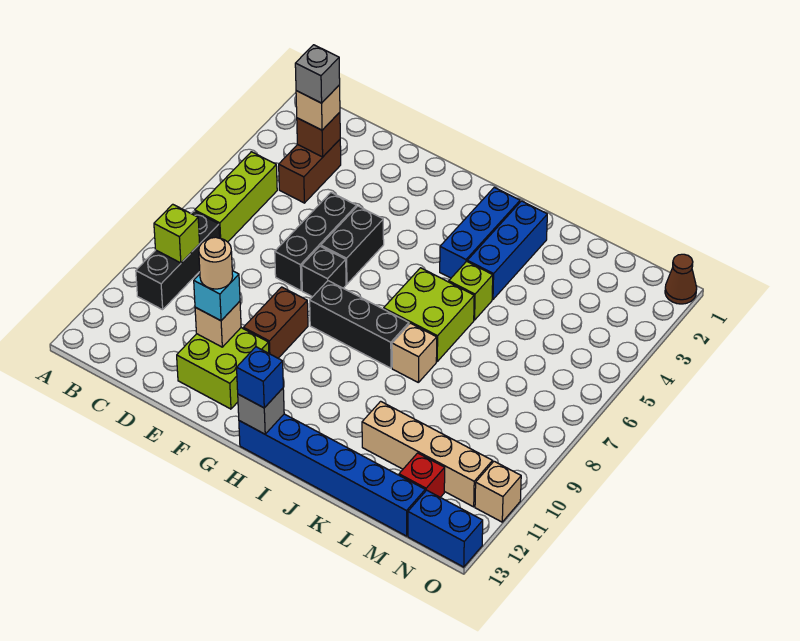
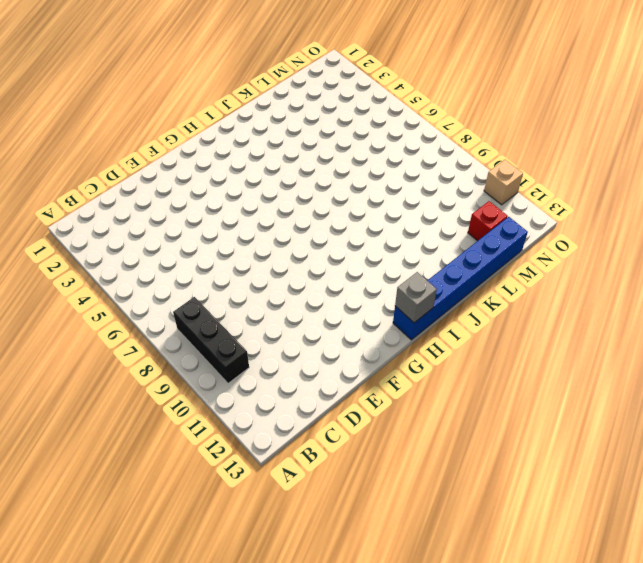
none -> lime 1x3 brick [195,152,277,242]
none -> brown 1x2 brick [279,140,341,203]
none -> black 1x3 brick [275,193,356,290]

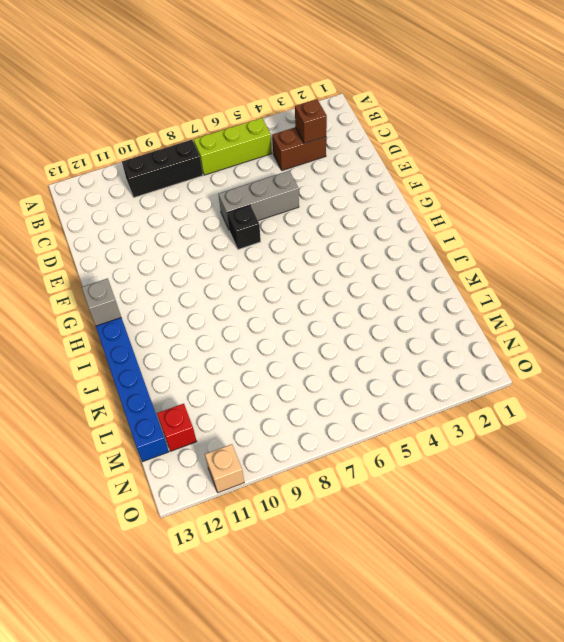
grey 1x3 brick [218,171,299,229] -> black 1x3 brick [275,193,356,290]
none -> lime 2x2 brick [177,328,269,409]
none -> black 1x2 brick [321,206,384,284]
none -> brown 1x2 brick [243,287,308,358]

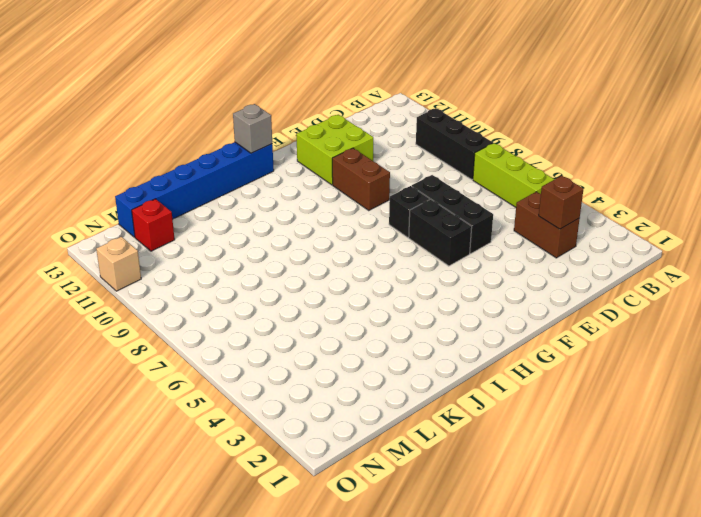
none -> black 1x3 brick [310,281,409,368]
none -> blue 1x3 brick [440,187,520,278]
none -> lime 2x2 brick [384,268,474,361]

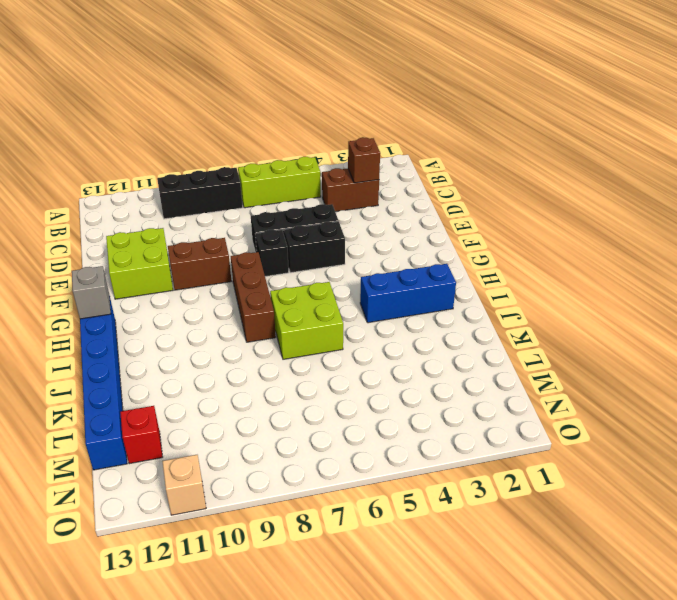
brown 1x3 brick [231,252,276,342] -> black 1x3 brick [310,281,409,368]
none -> blue 1x3 brick [467,201,547,299]
none -> lime 1x1 brick [449,261,493,320]
none -> tan 1x1 brick [392,323,437,382]

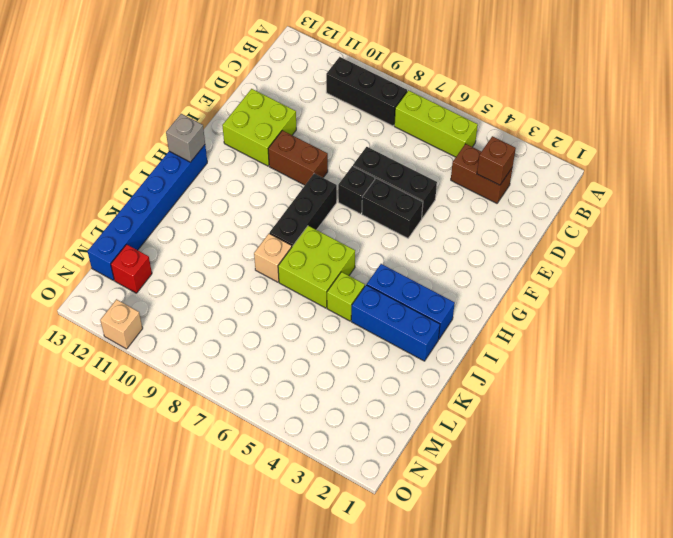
none -> tan 1x4 brick [362,401,493,507]
none -> blue 1x2 brick [408,490,483,567]
none -> brown 1x1 cone [665,254,697,304]

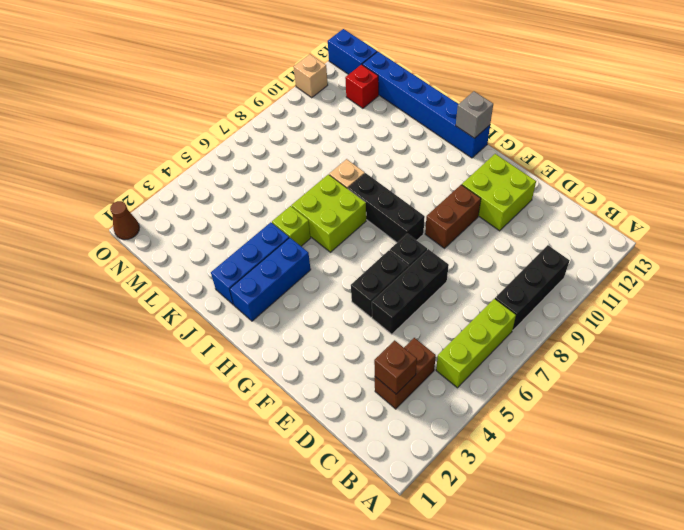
none -> tan 1x4 brick [362,401,493,507]
none -> lime 1x1 brick [154,204,200,263]
none -> tan 1x1 brick [195,301,241,347]

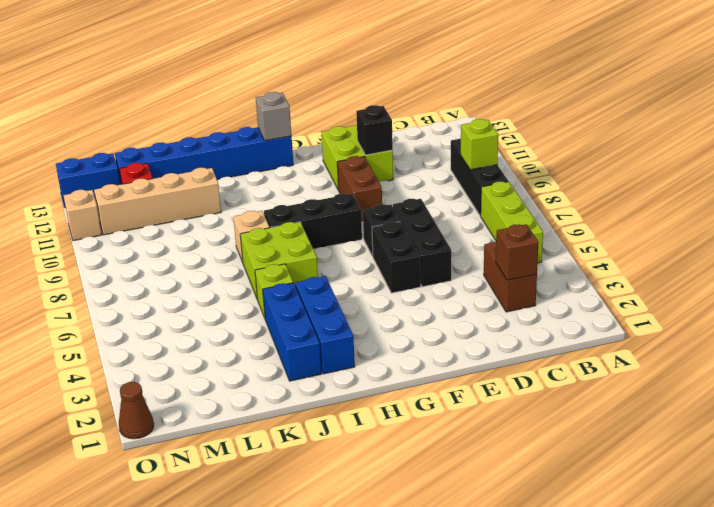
black 1x1 brick [356,105,393,155] -> tan 1x1 brick [195,301,241,347]
none -> tan 1x1 brick [296,85,340,130]
none -> cyan 1x1 brick [194,271,240,321]
none -> blue 1x1 brick [237,347,283,408]

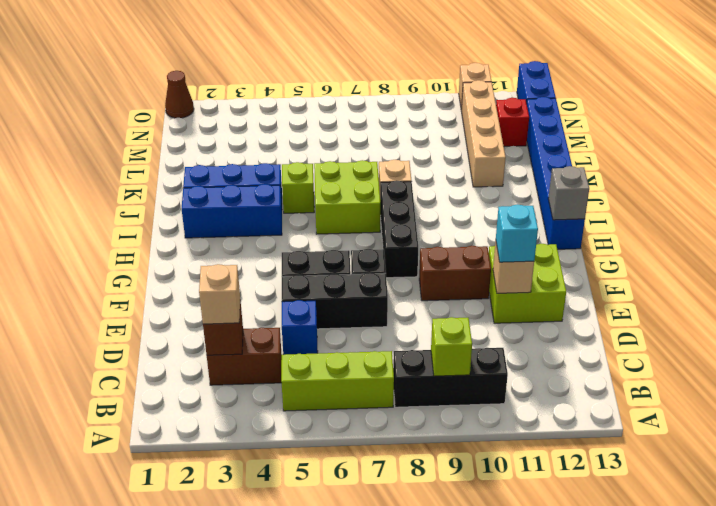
blue 1x1 brick [282,300,318,355] -> blue 1x1 brick moved to [237,347,283,408]
none -> grey 1x1 brick [295,45,340,103]
none -> tan 1x1 round brick [199,237,233,289]

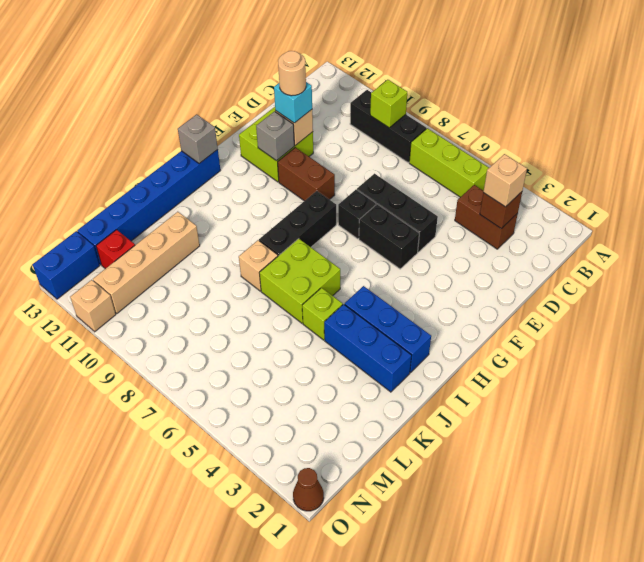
grey 1x1 brick [256,112,294,161] -> grey 1x1 brick moved to [295,45,340,103]
none -> blue 1x1 brick [237,347,283,408]

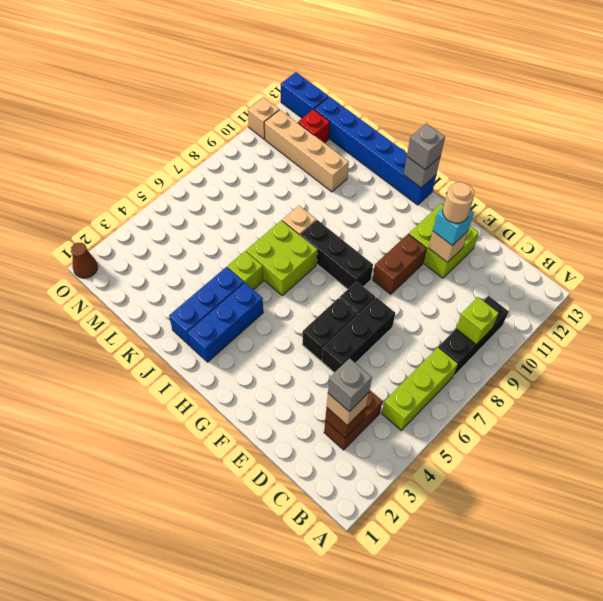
grey 1x1 brick [407,123,445,170] -> blue 1x1 brick [237,347,283,408]

